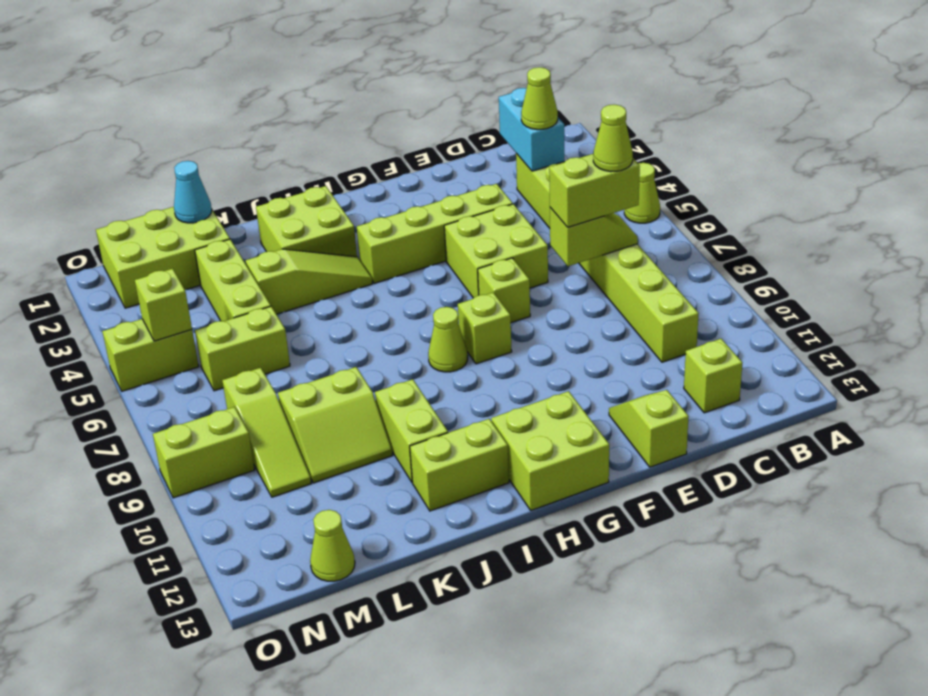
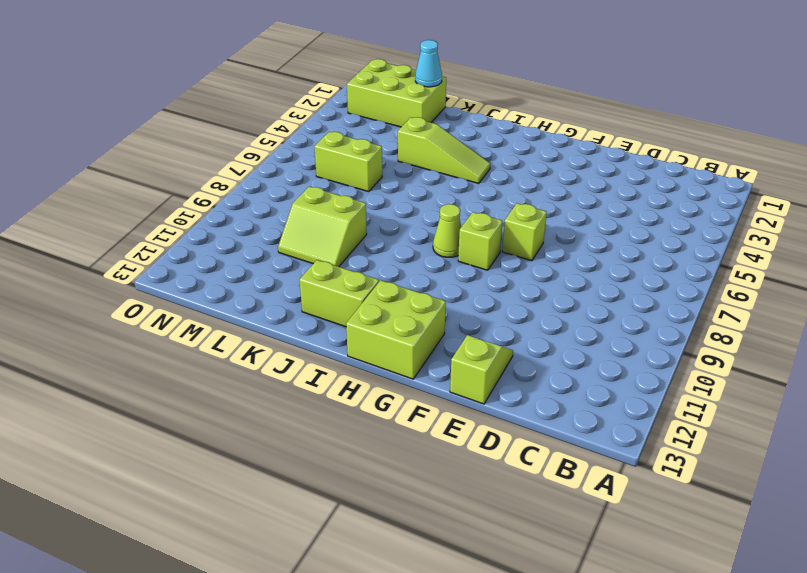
none -> lime 1x1 cone [624,163,660,223]
none -> lime 1x8 brick [516,154,699,362]
none -> lime 1x1 brick [684,339,742,413]

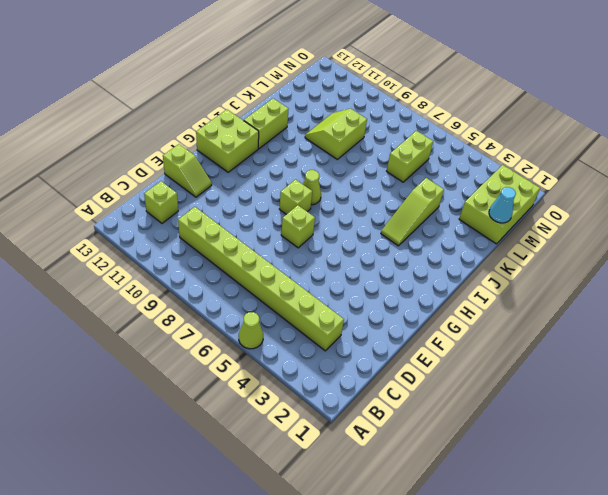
none -> lime 1x4 brick [357,184,513,283]
none -> lime 2x2 brick [444,204,548,298]
none -> lime 2x2 brick [256,186,357,257]

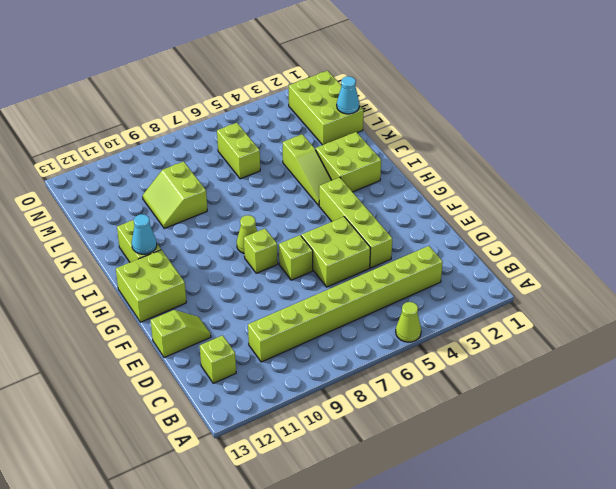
cyan 1x1 cone [132,214,157,254] -> none
none -> lime 1x2 brick [375,379,448,482]
none -> lime 1x3 brick [195,239,271,321]
none -> lime 1x3 slope [222,368,311,497]

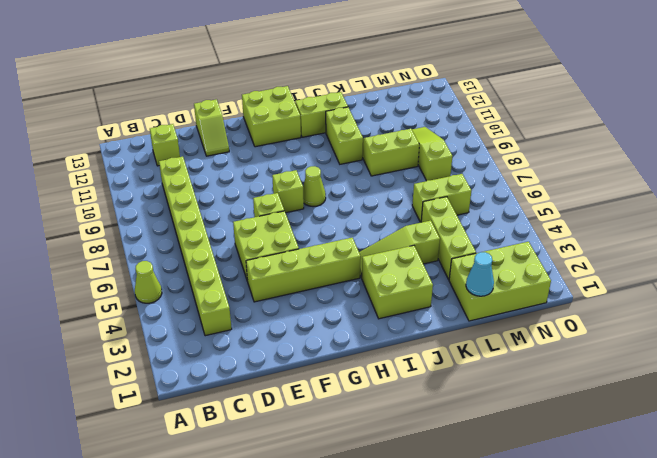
none -> lime 1x1 cone [310,510,355,581]
none -> lime 1x2 brick [102,319,199,391]
none -> lime 1x2 brick [153,407,255,498]

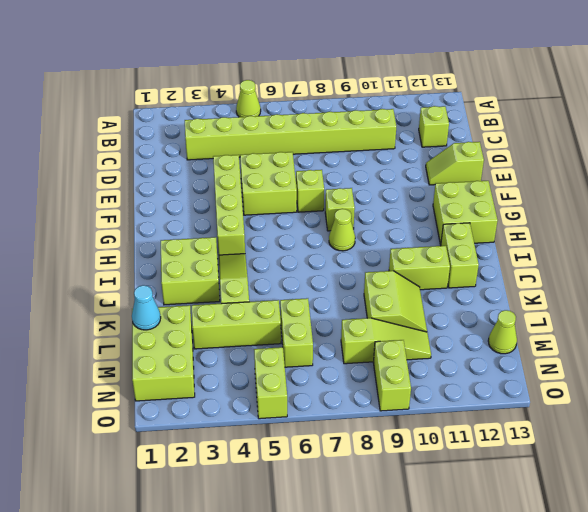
none -> cyan 1x2 brick [499,88,564,171]
none -> lime 1x2 slope [550,208,638,266]
none -> lime 1x1 brick [135,268,192,341]

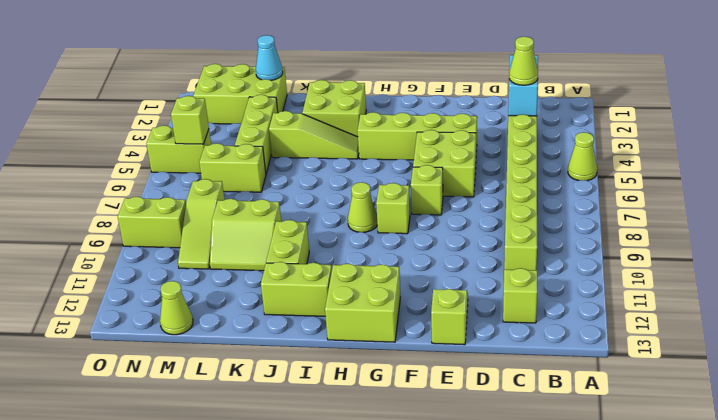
none -> lime 1x2 slope [550,208,638,266]
none -> lime 1x2 brick [549,154,640,227]
none -> lime 1x1 cone [593,105,633,172]

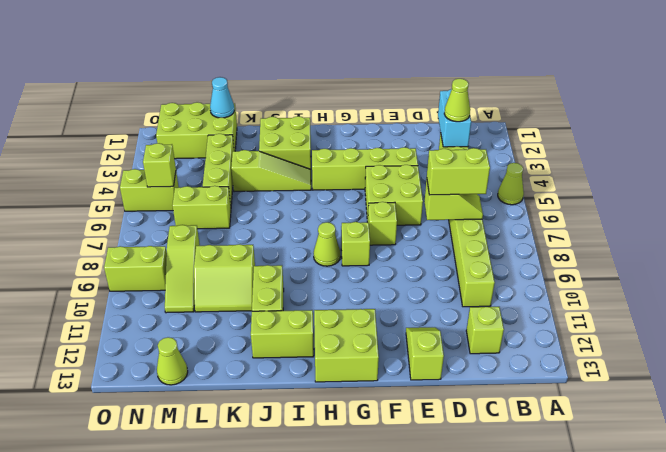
none -> lime 1x1 cone [593,105,633,172]

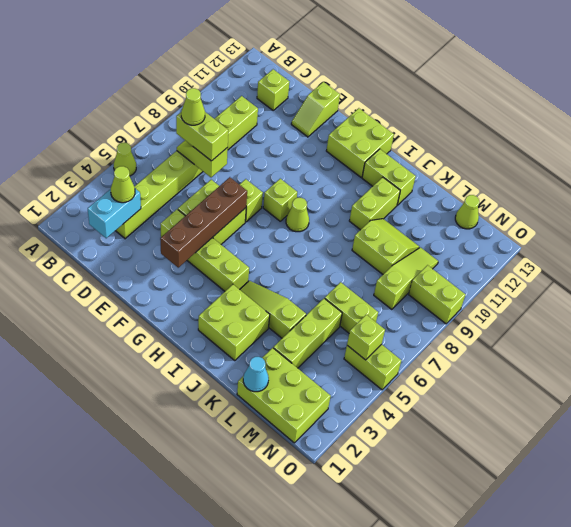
brown 1x4 brick [160,177,247,268] -> none

